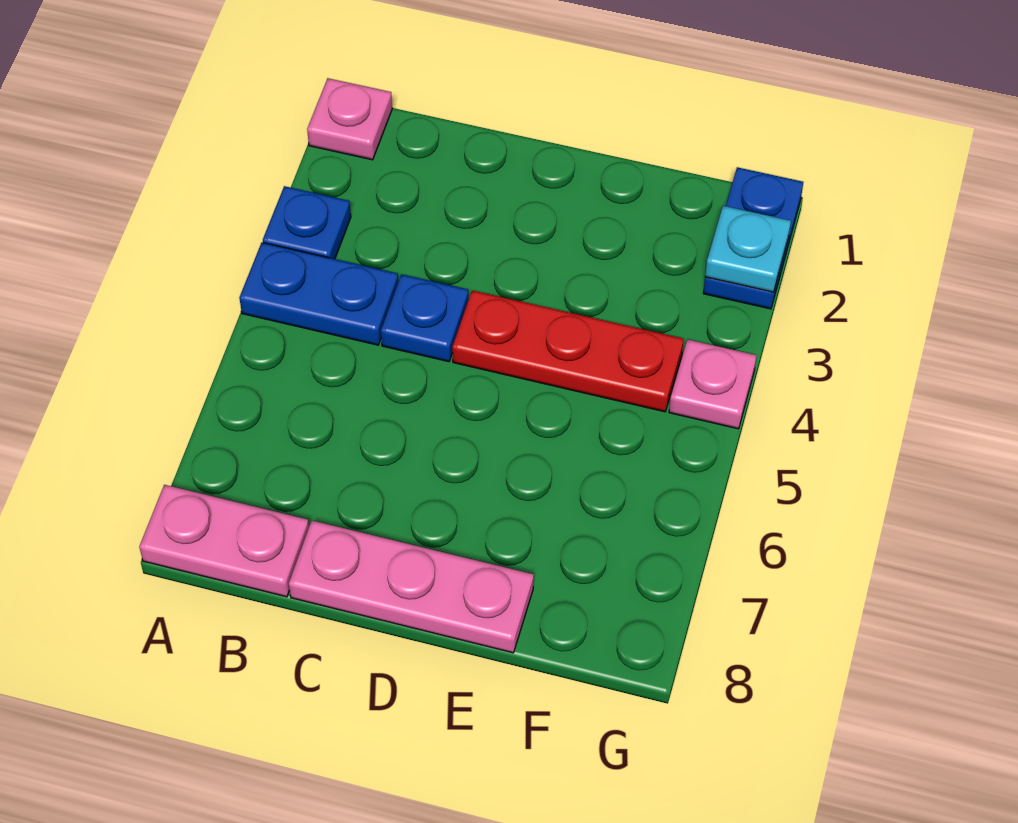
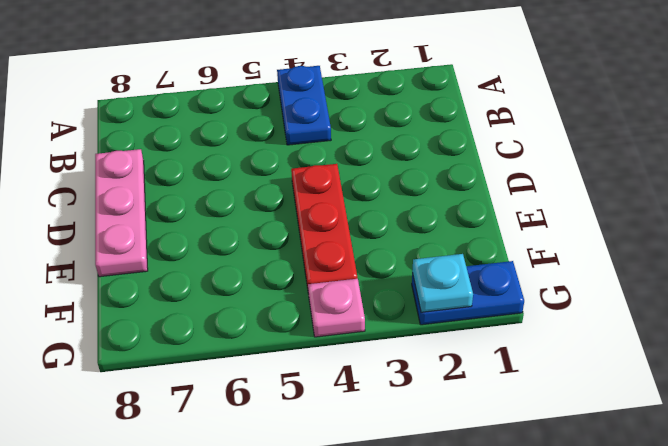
none -> pink 1x1 plate [307,78,392,160]
none -> blue 1x1 plate [263,186,351,259]

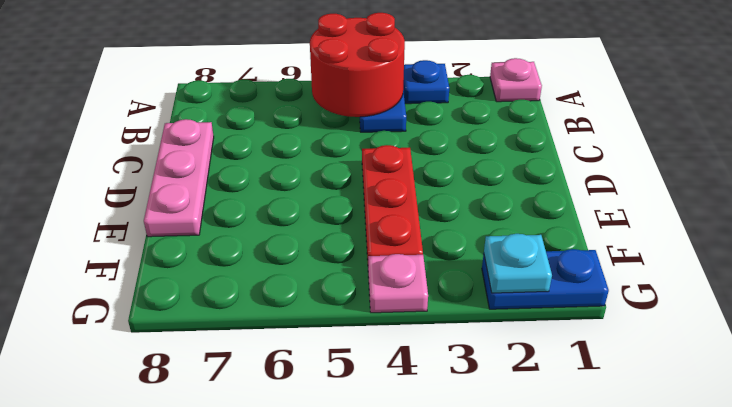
red 2x2 round brick [310,13,405,117] -> none
none -> pink 1x2 plate [139,485,309,597]
none -> blue 1x1 plate [381,274,469,362]

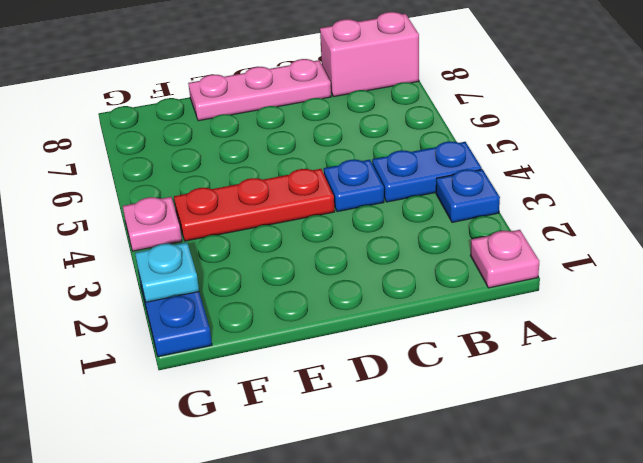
pink 1x2 brick [320,12,419,97] -> pink 1x2 plate [139,485,309,597]

